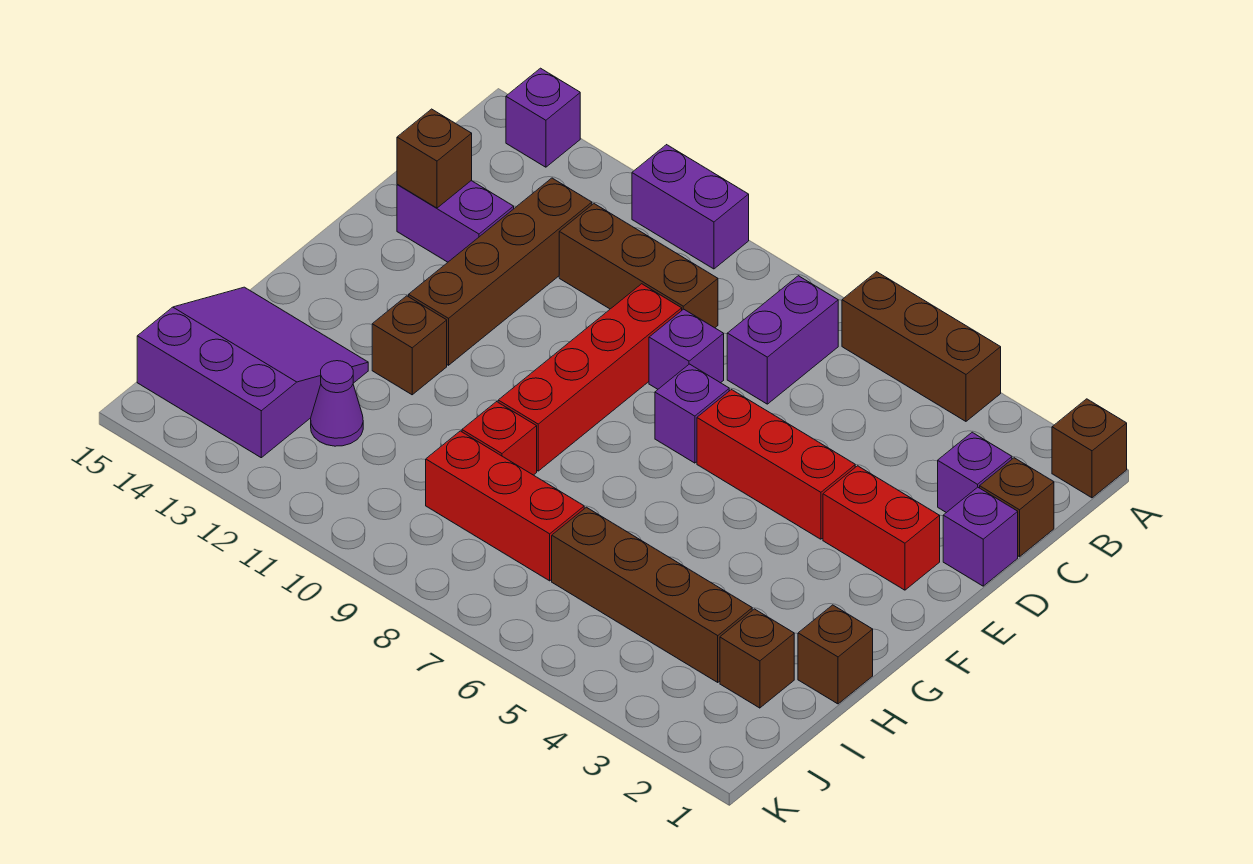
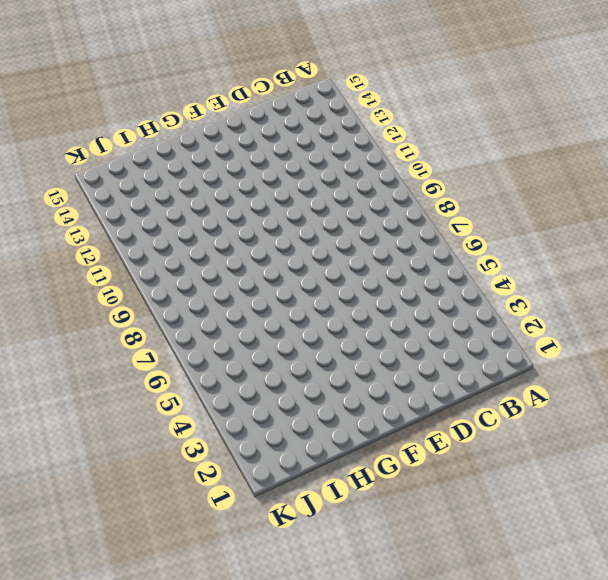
none -> brown 1x1 brick [1052,399,1127,498]
none -> brown 1x3 brick [842,272,1001,421]
none -> purple 1x2 brick [632,145,749,269]

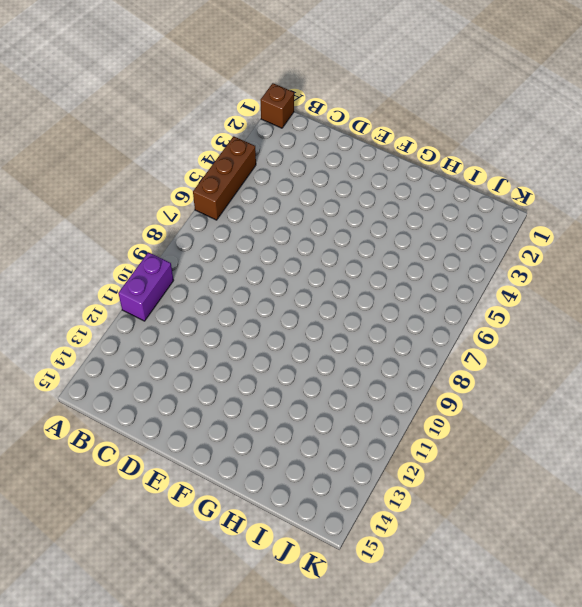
none -> purple 1x1 brick [506,68,580,167]
none -> purple 1x2 brick [727,276,838,404]
none -> brown 1x1 brick [980,458,1054,557]

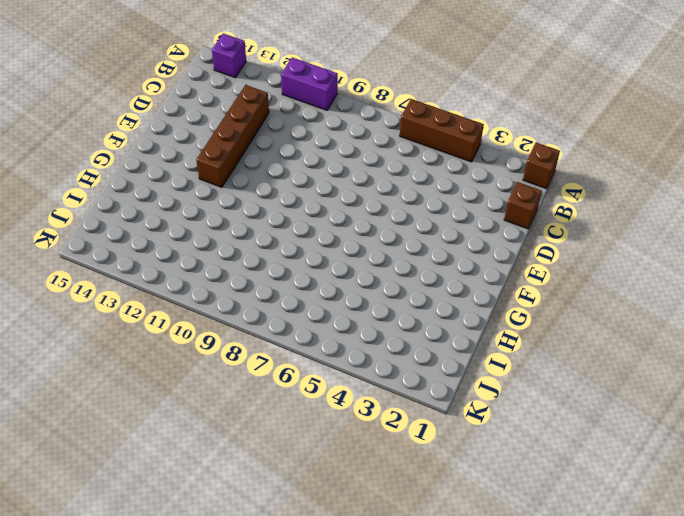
none -> purple 1x2 brick [727,276,838,404]
none -> purple 1x1 brick [938,432,1012,513]
none -> brown 1x3 brick [559,204,718,328]

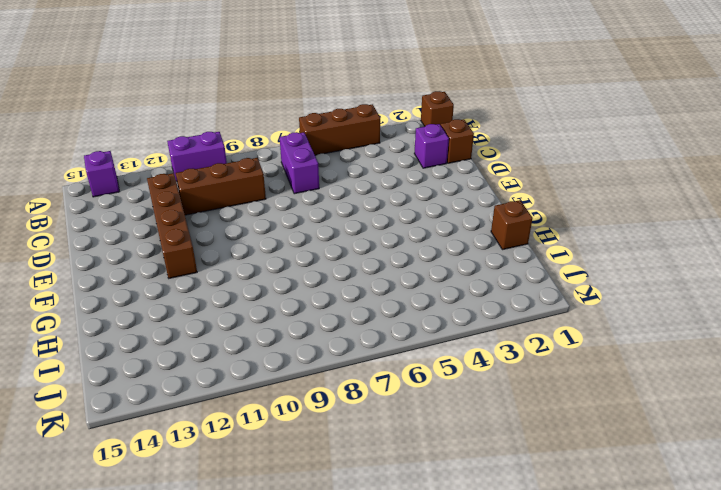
none -> purple 1x1 brick [943,487,1018,586]
none -> purple 1x1 brick [649,309,724,389]
none -> red 1x4 brick [498,284,682,471]

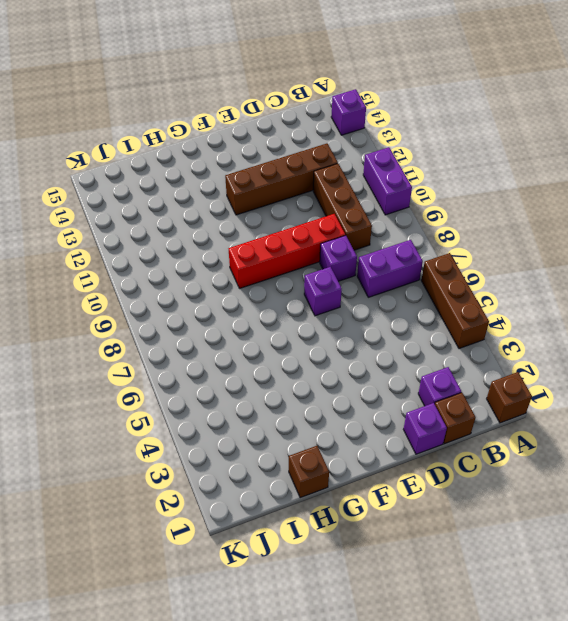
none -> purple 1x2 brick [397,181,514,262]
none -> red 1x2 brick [823,466,940,590]
none -> red 1x3 brick [697,390,855,539]

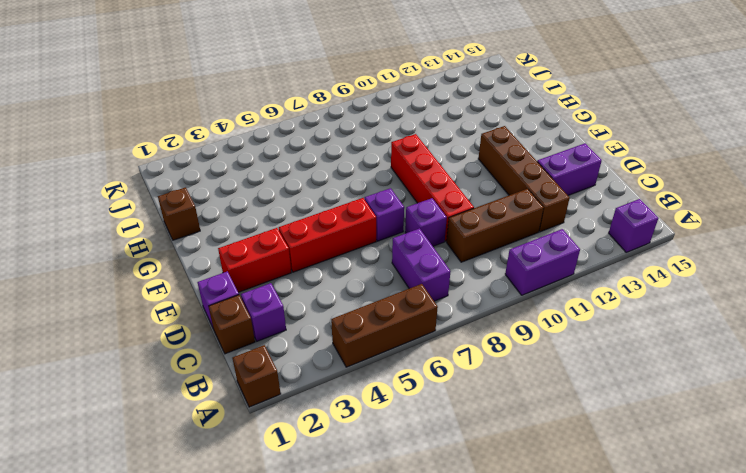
none -> brown 1x1 brick [372,296,447,395]
none -> red 1x1 brick [462,402,537,475]
none -> purple 3x3 slope [137,287,368,458]

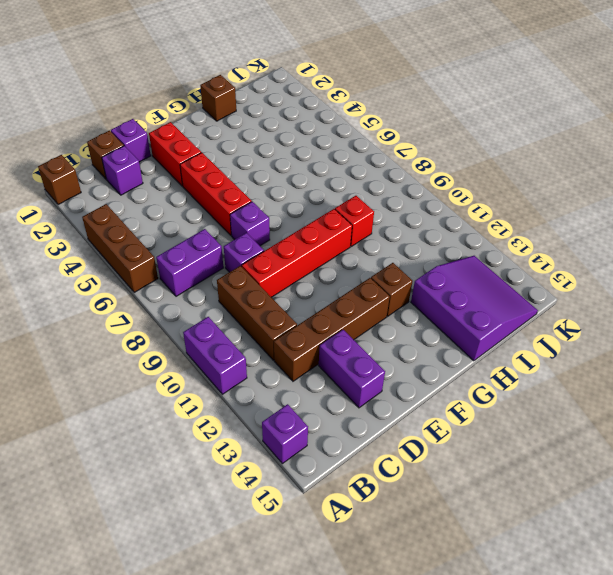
purple 3x3 slope [411,256,538,361] -> purple 3x3 slope turned to [137,287,368,458]
none -> brown 1x1 brick [720,609,794,708]
none -> brown 1x4 brick [552,507,752,682]
none -> red 1x3 brick [426,431,584,581]

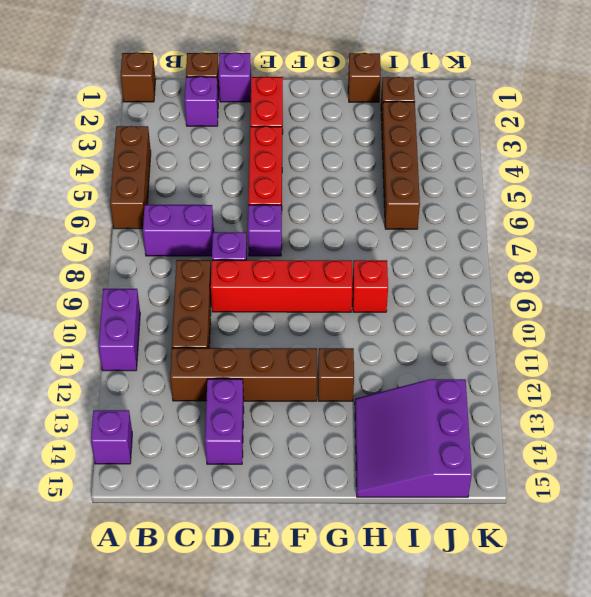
none -> red 1x3 brick [426,431,584,581]
none -> purple 1x1 cone [311,361,363,446]
none -> brown 1x1 brick [397,109,472,208]

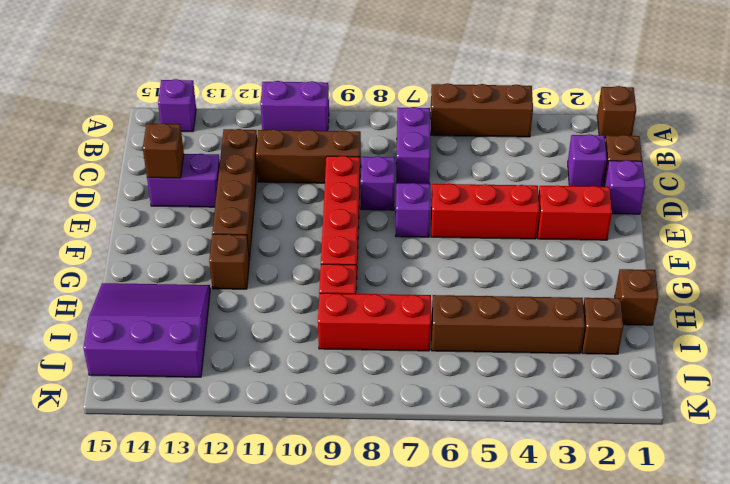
none -> purple 1x1 cone [311,361,363,446]

